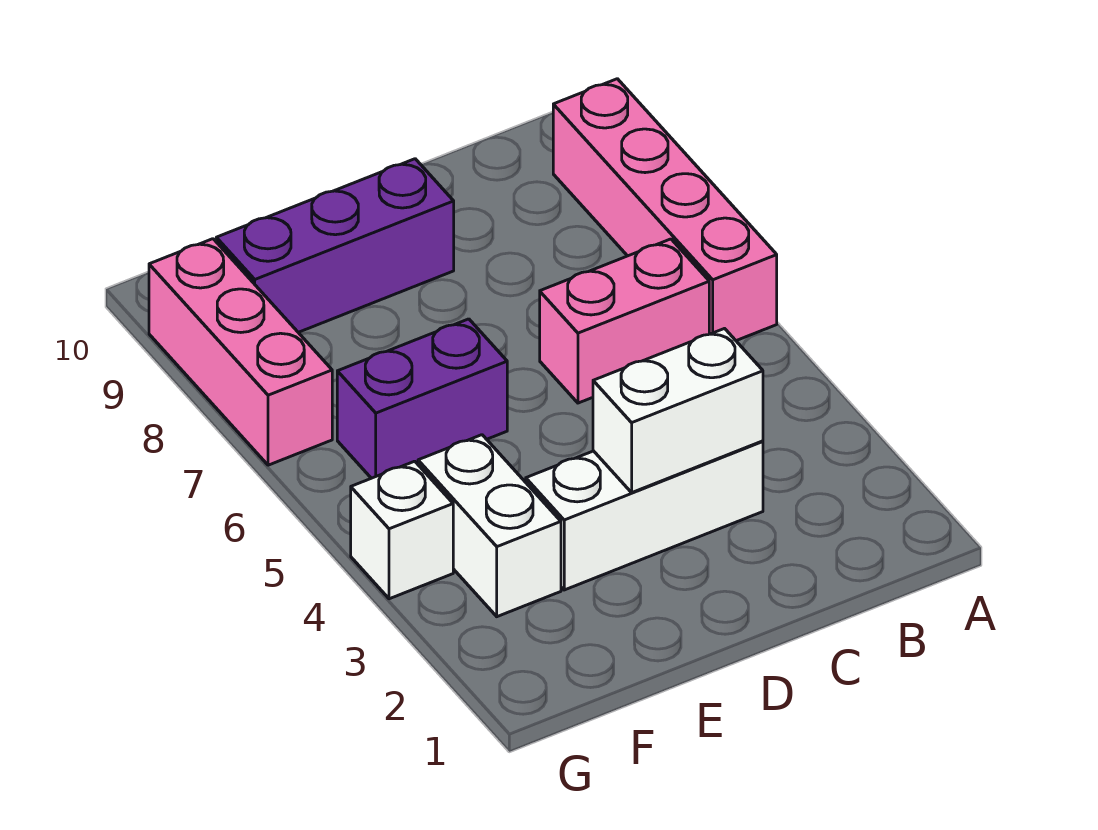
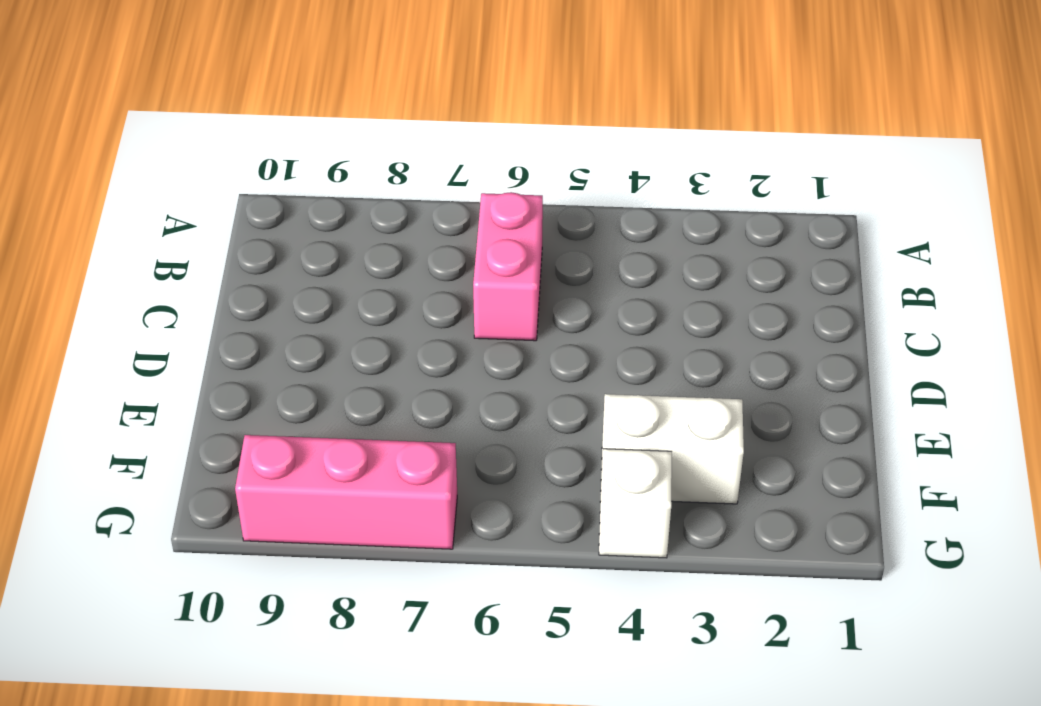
none -> pink 1x4 brick [553,79,777,341]
none -> white 1x3 brick [526,441,763,590]

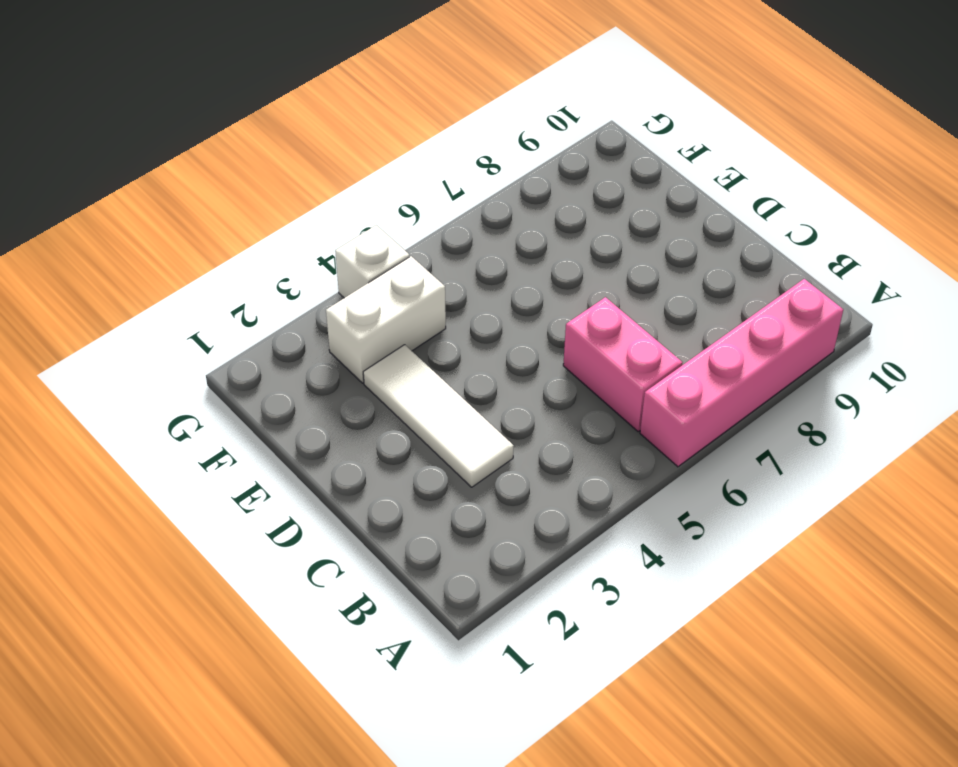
white 1x3 tile [363,345,514,487] -> white 1x3 brick [526,441,763,590]
none -> purple 1x3 brick [216,159,454,332]
none -> purple 1x2 brick [337,319,507,478]

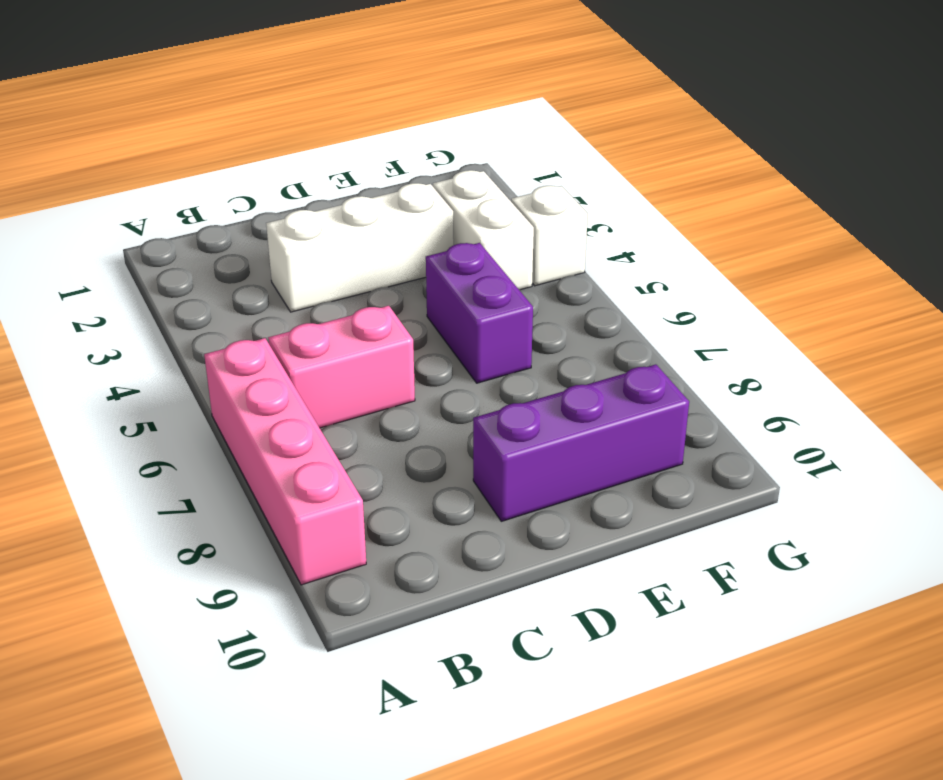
purple 1x2 brick [426,243,533,383] -> purple 1x2 brick turned to [337,319,507,478]
none -> pink 1x3 brick [149,239,332,465]
none -> white 1x2 brick [593,329,763,492]

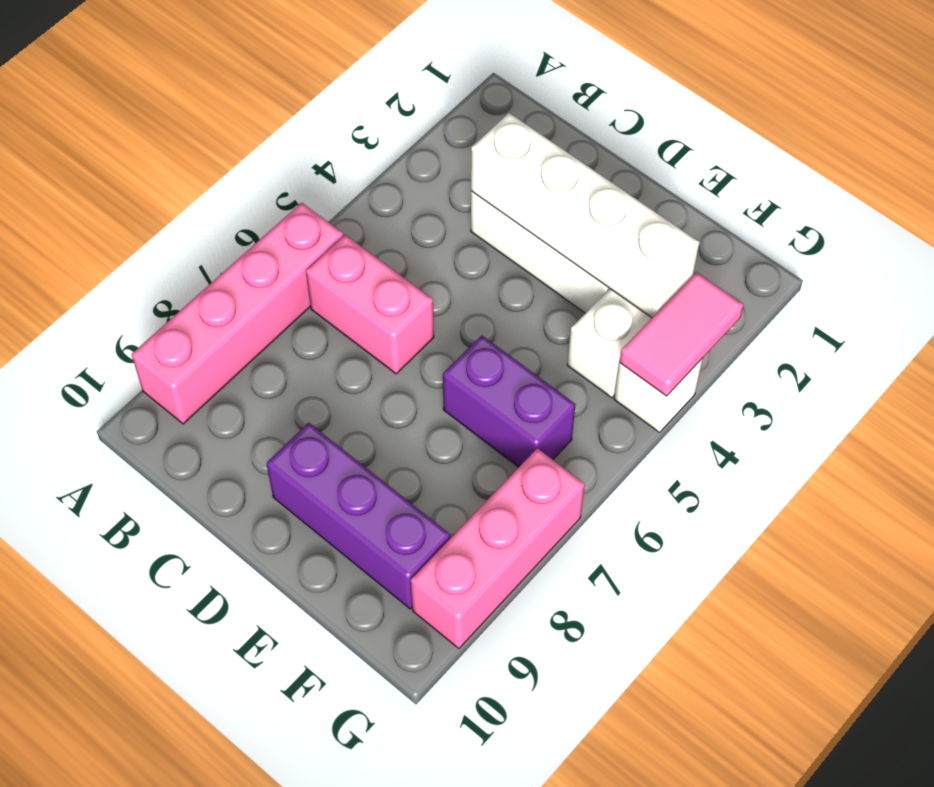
white 1x4 brick [471,113,700,318] -> white 1x2 brick [593,329,763,492]
pink 1x2 tile [620,272,744,396] -> none

